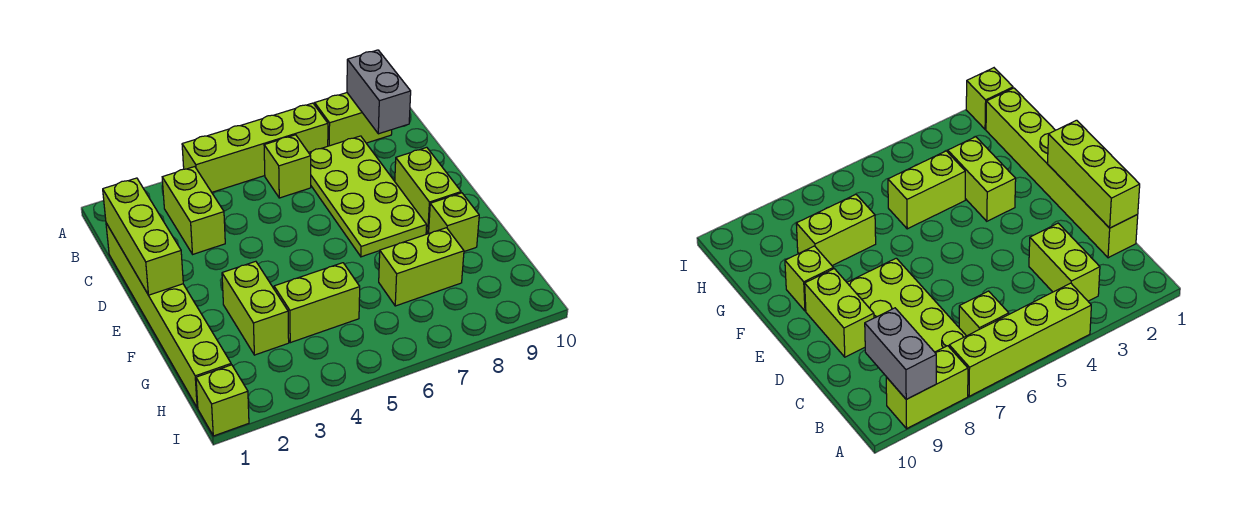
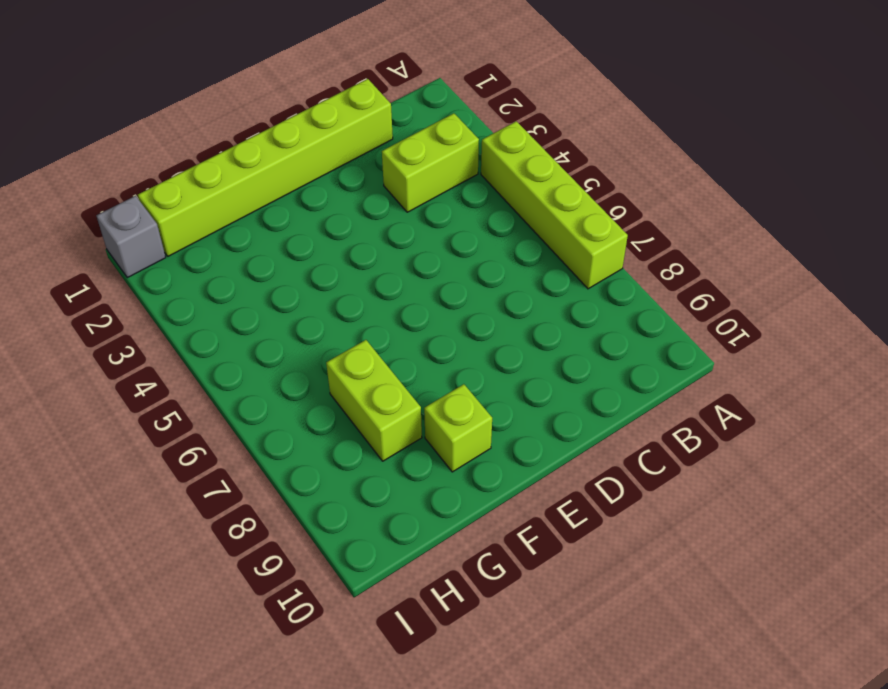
grey 1x1 brick [96,196,166,278] -> lime 1x1 brick [196,365,249,436]
none -> lime 1x2 brick [315,93,392,146]
none -> lime 1x1 brick [264,135,311,198]
none -> lime 2x4 plate [309,136,427,257]

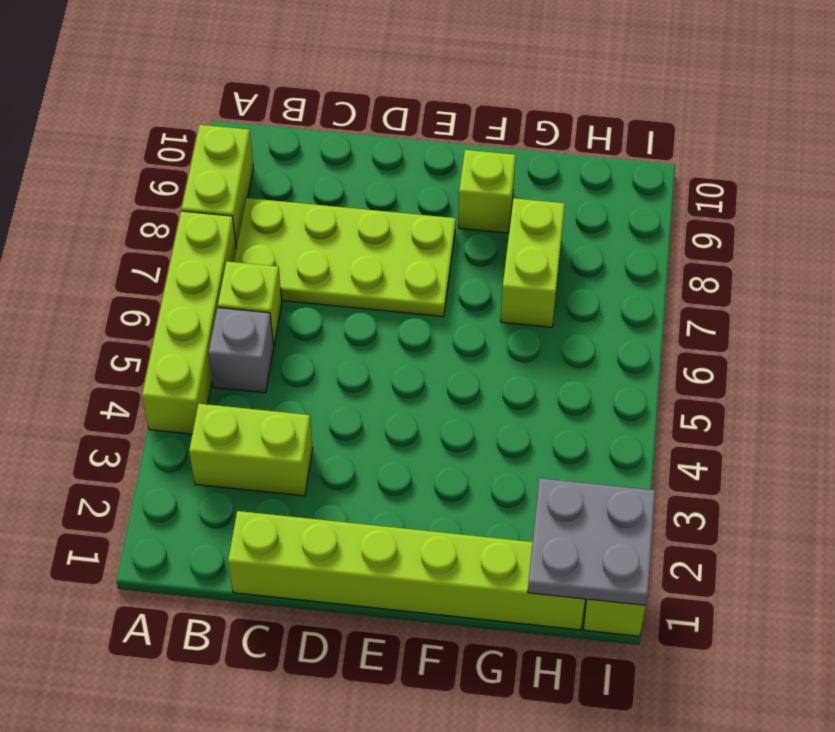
grey 1x1 brick [208,308,274,393] -> none
grey 2x2 plate [528,478,655,606] -> none
none -> lime 1x2 brick [395,147,461,234]
none -> lime 1x2 brick [222,261,289,355]
none -> lime 1x2 brick [274,263,360,343]

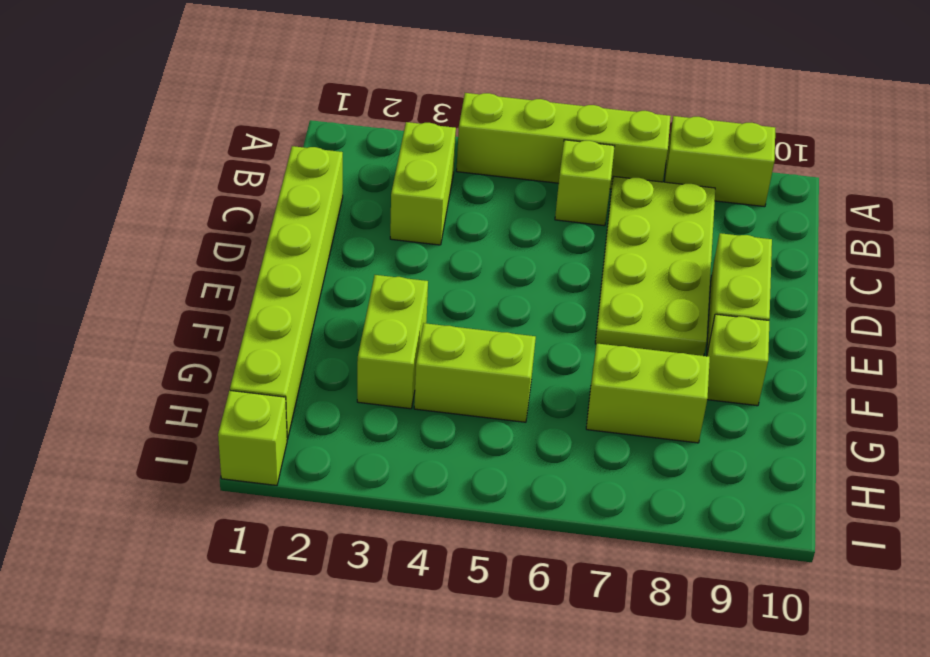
none -> grey 1x2 brick [347,50,411,134]
none -> lime 1x3 brick [103,178,183,295]

